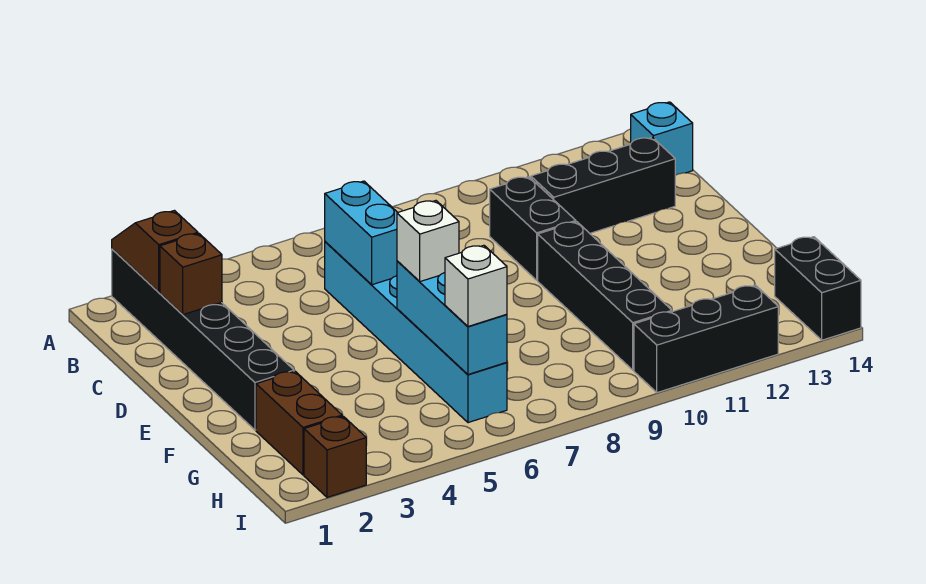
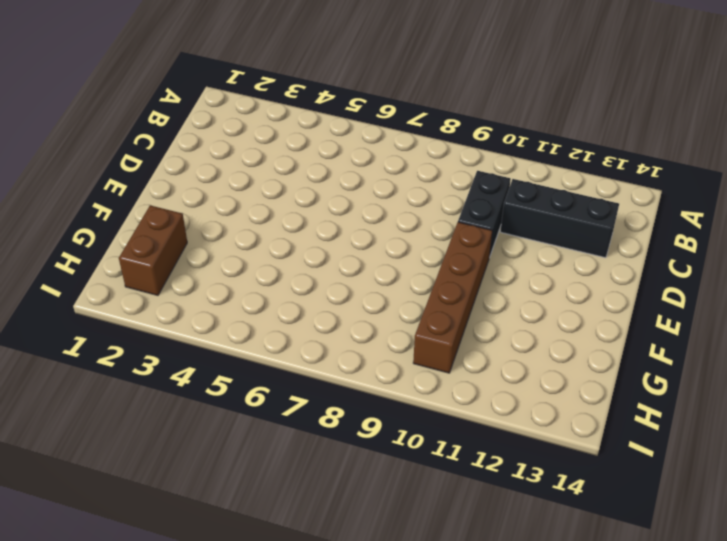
brown 1x4 brick [413,222,492,373] -> black 1x4 brick [538,222,672,370]
none -> black 1x6 brick [112,249,294,430]
none -> cyan 1x1 brick [631,102,693,175]
none -> cyan 1x6 brick [325,242,507,423]

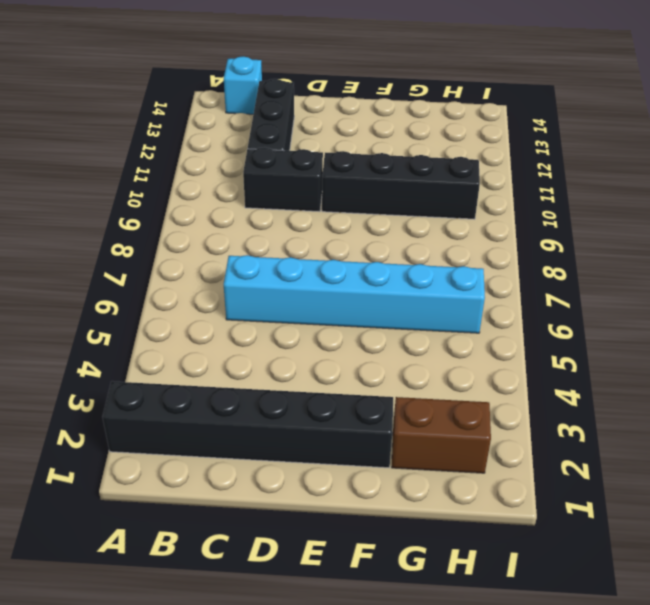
none -> black 1x2 brick [775,237,861,340]
none -> brown 1x1 brick [304,416,366,497]
none -> black 1x3 brick [634,285,778,393]

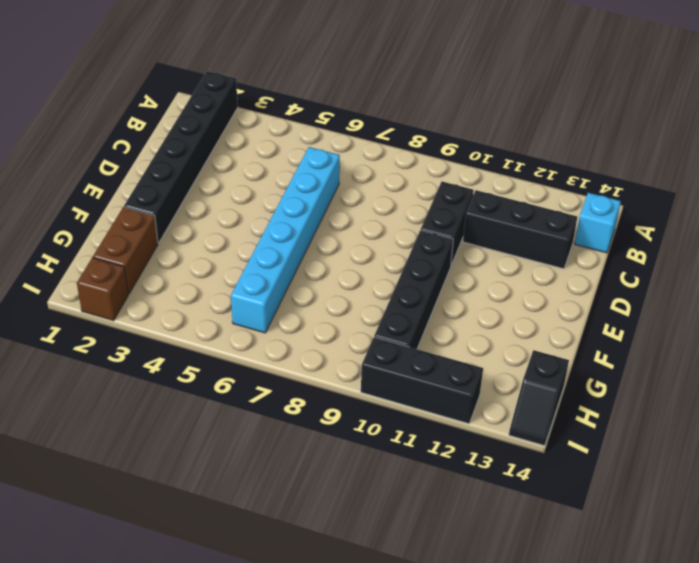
black 1x2 slope [509,350,569,446] -> black 1x2 brick [775,237,861,340]
none -> brown 1x2 slope [112,211,198,292]
none -> brown 1x1 brick [160,234,222,315]
none -> cyan 1x2 brick [325,181,398,285]

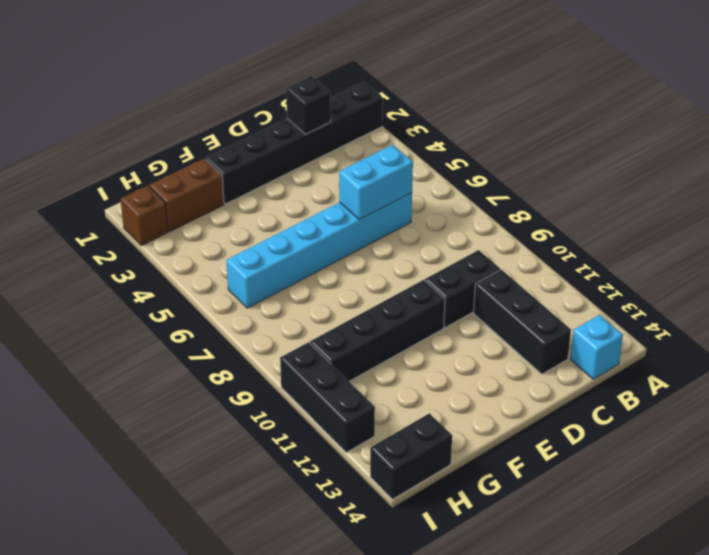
black 1x1 brick [286,76,331,134] -> brown 1x1 brick [160,234,222,315]
none -> brown 1x2 slope [112,211,198,292]
none -> cyan 1x3 brick [397,261,507,374]
none -> white 1x1 brick [397,201,459,282]

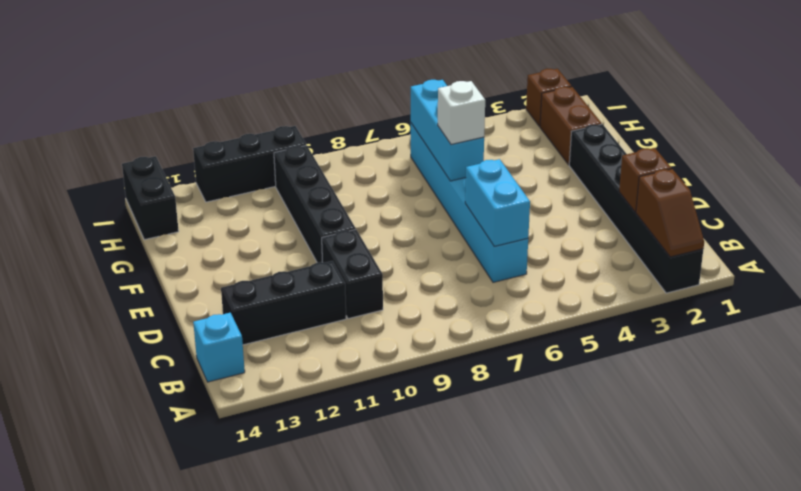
none -> white 1x1 brick [445,245,507,326]

